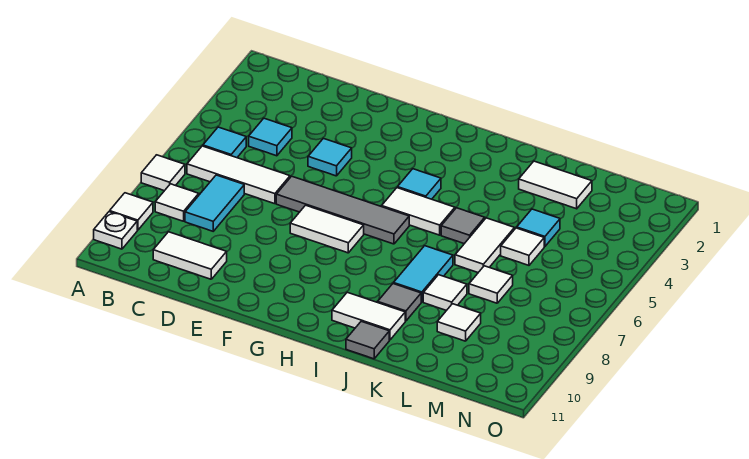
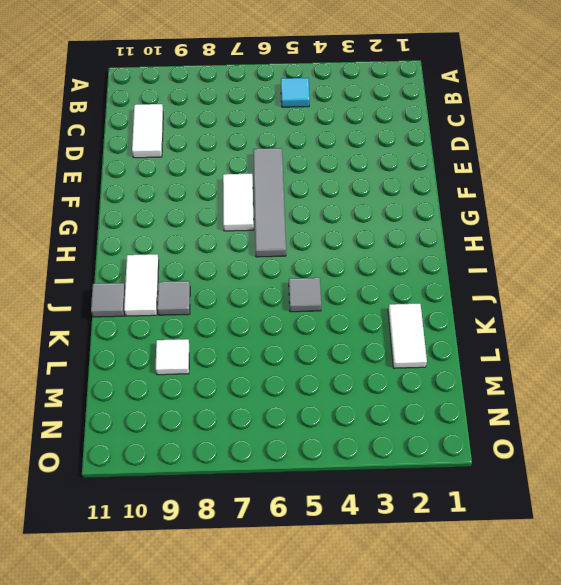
none -> white 1x1 tile [141,155,185,191]
none -> white 1x1 tile [110,193,153,230]
none -> white 1x1 plate [94,212,137,249]

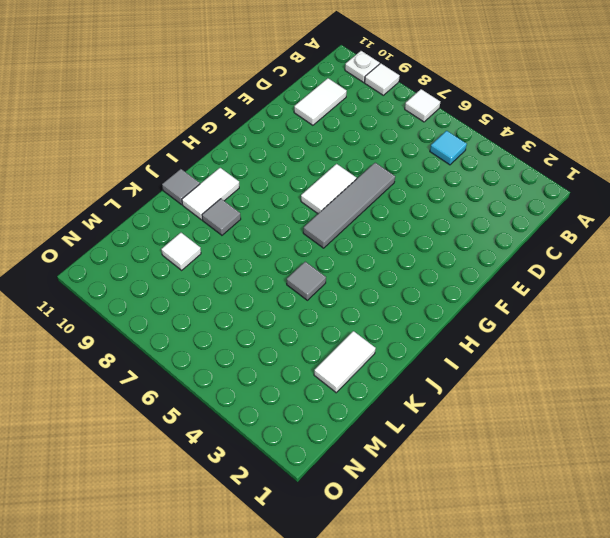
none -> white 1x3 tile [187,146,290,204]
none -> white 1x1 tile [155,184,199,221]
none -> cyan 1x1 tile [249,118,292,156]

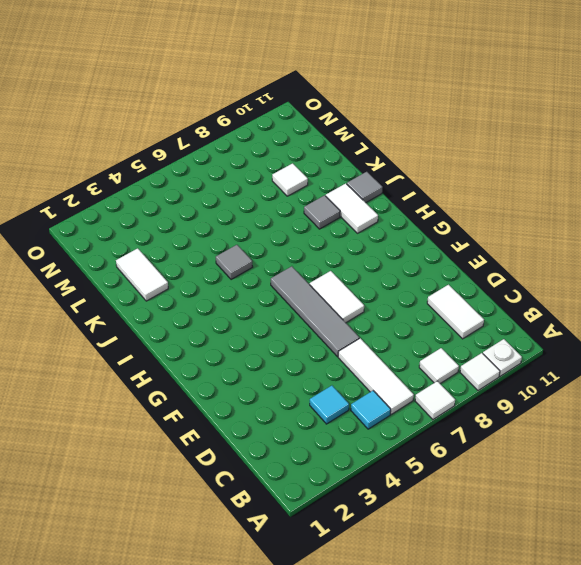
none -> cyan 1x2 tile [185,175,244,231]
none -> cyan 1x1 tile [308,138,352,176]
none -> cyan 1x1 tile [398,169,441,199]

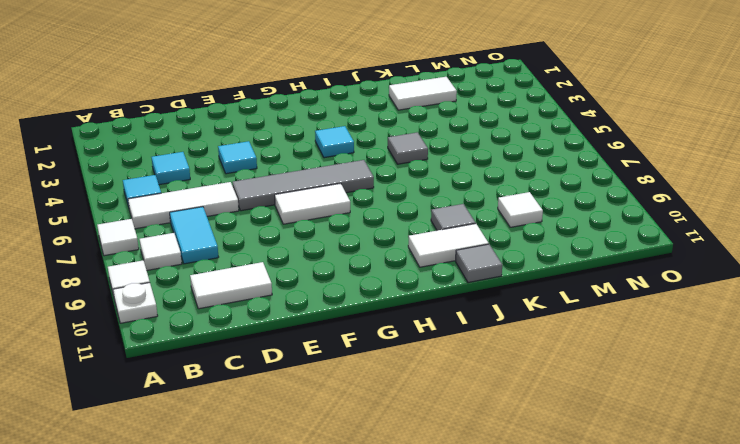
none -> white 1x2 tile [382,188,455,235]
none -> cyan 1x2 tile [394,246,453,302]
none -> white 1x2 tile [455,218,514,272]

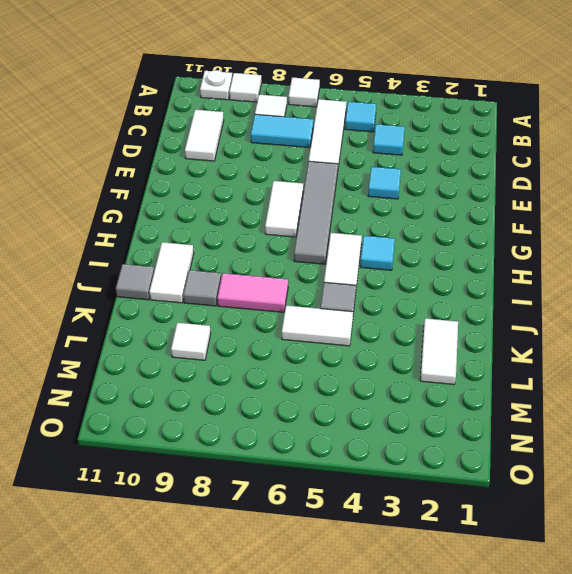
pink 1x2 tile [217,273,288,312] -> cyan 1x2 tile [394,246,453,302]
none -> white 1x1 tile [423,275,467,311]
none -> cyan 1x1 tile [517,209,560,247]
none -> white 1x1 tile [501,228,544,265]

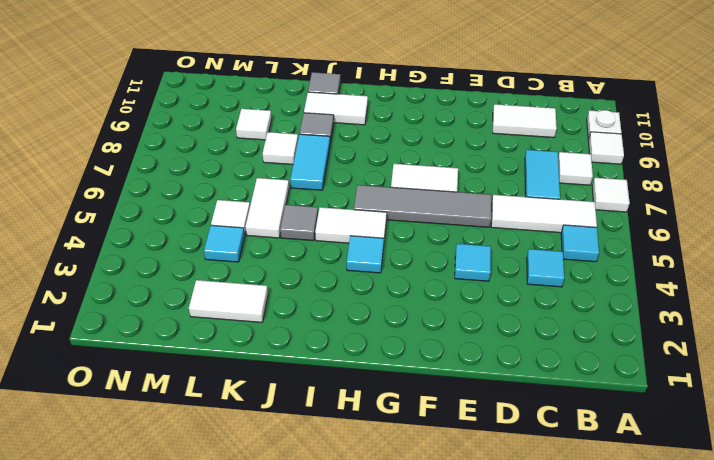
none -> white 1x1 tile [469,266,513,303]

